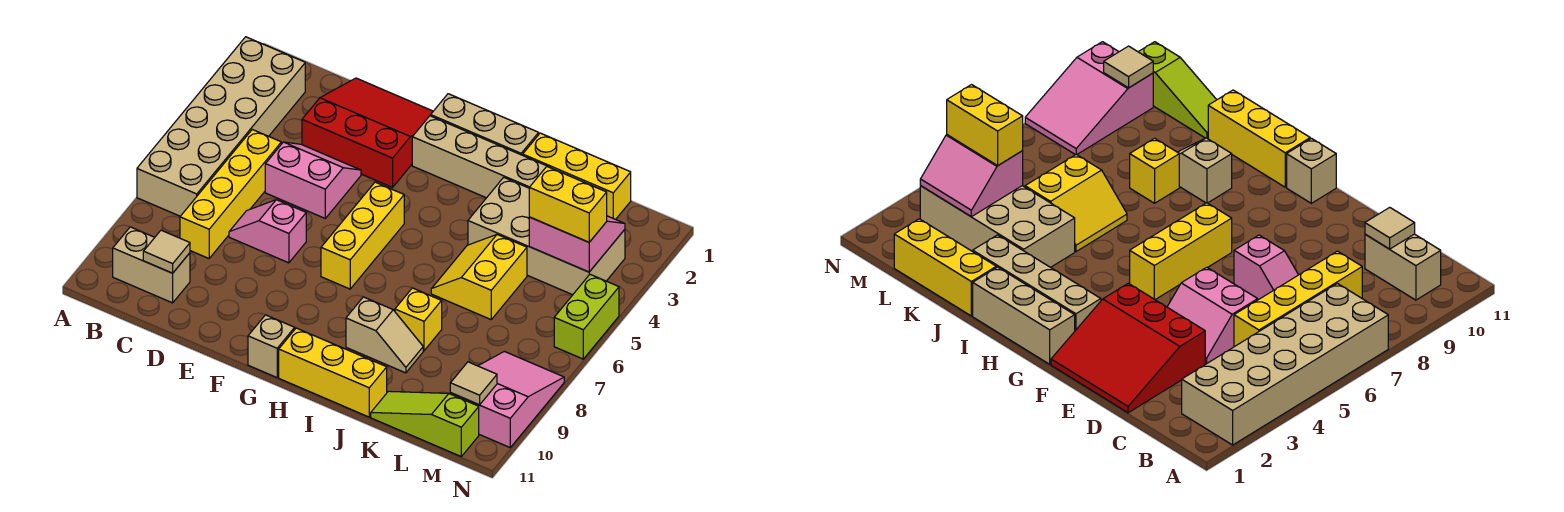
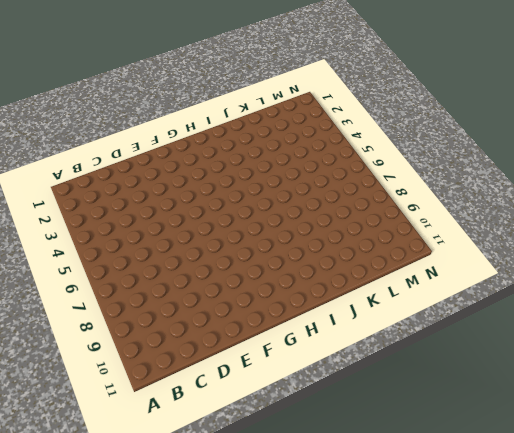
none -> tan 2x6 brick [137,37,305,216]
none -> tan 1x2 brick [113,227,190,303]
none -> yellow 1x4 brick [180,130,281,258]

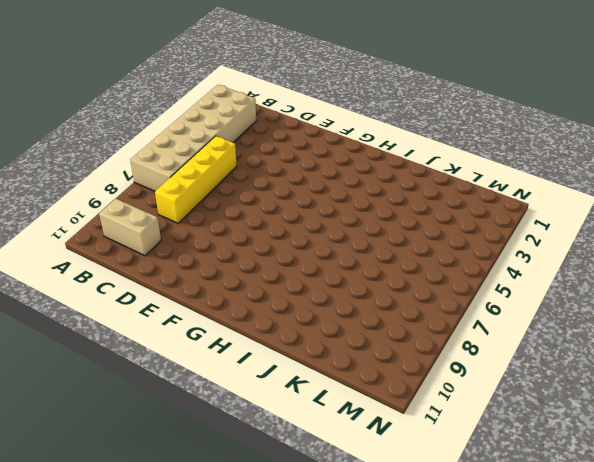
none -> red 3x3 slope [302,78,433,187]
none -> pink 2x2 slope [265,142,361,218]
none -> pink 1x2 slope [229,200,306,263]

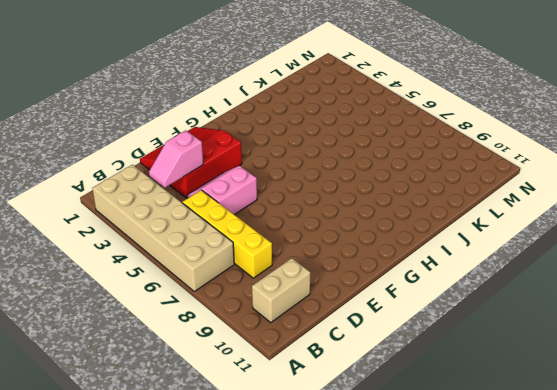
pink 1x2 slope [149,130,203,188] -> pink 1x2 slope moved to [229,200,306,263]
none -> tan 1x3 brick [431,94,539,155]
none -> tan 1x4 brick [412,116,551,198]
none -> yellow 1x3 brick [321,182,404,289]

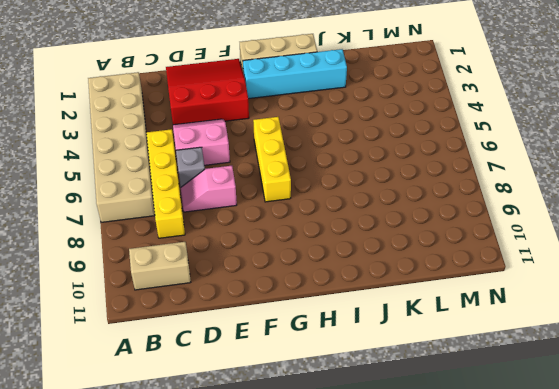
grey 1x1 brick [176,147,205,187] -> none
cyan 1x4 brick [243,49,347,99] -> tan 1x4 brick [412,116,551,198]
none -> tan 1x1 brick [248,315,295,377]
none -> yellow 1x3 brick [279,328,387,417]
none -> tan 1x2 slope [346,297,423,373]

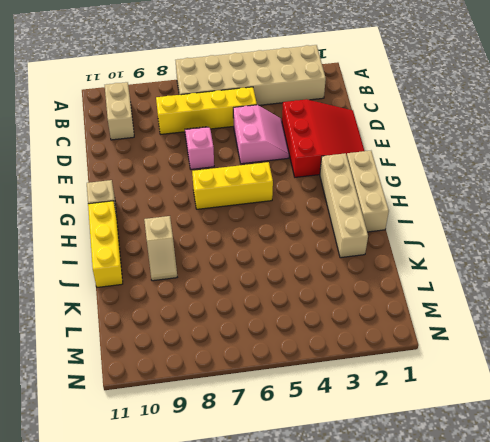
none -> yellow 1x3 brick [523,133,631,220]
none -> tan 2x4 brick [468,177,625,295]
none -> yellow 2x2 slope [431,235,527,319]

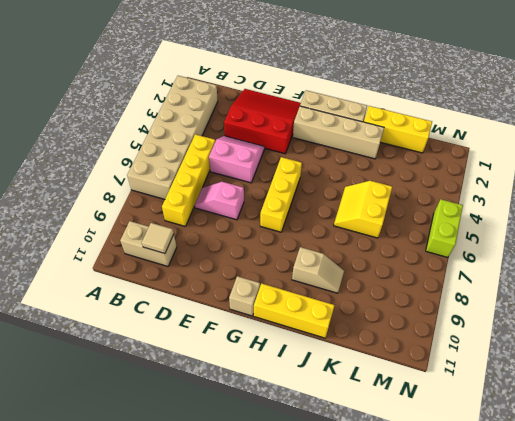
none -> tan 2x4 brick [468,177,625,295]
none -> yellow 1x1 brick [395,288,442,351]
none -> lime 1x3 slope [371,391,479,456]

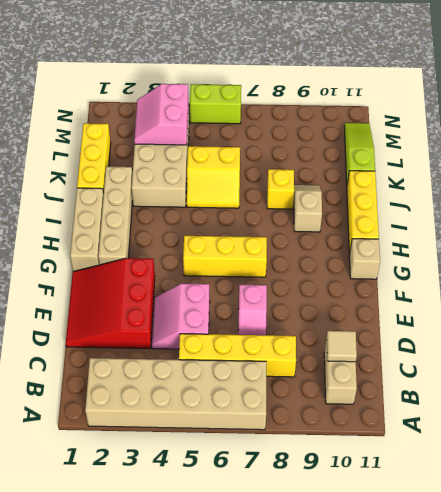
lime 1x3 slope [344,123,375,184] -> lime 1x3 slope turned to [371,391,479,456]
none -> pink 2x3 slope [450,351,564,447]
none -> tan 1x1 tile [450,362,497,405]
none -> yellow 1x2 brick [529,167,607,242]

